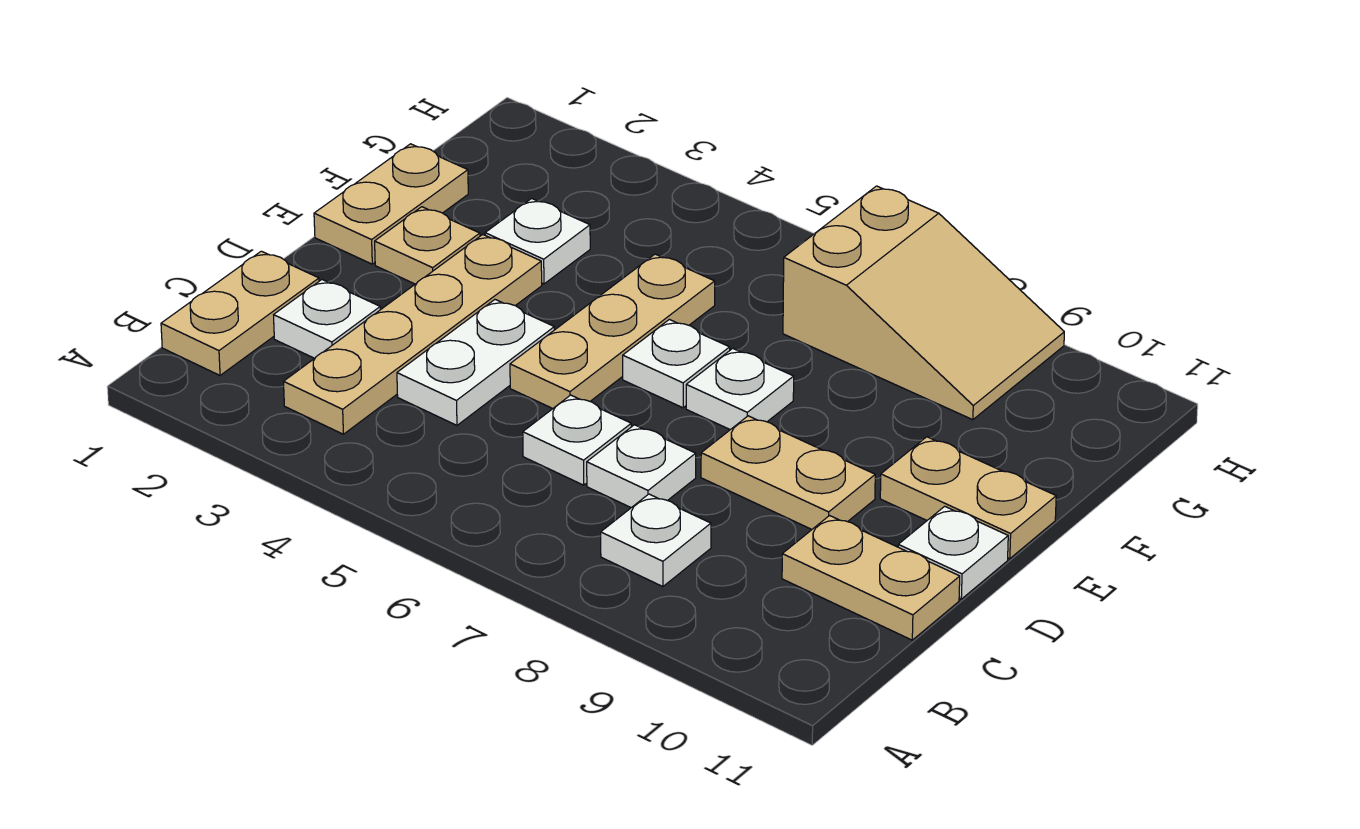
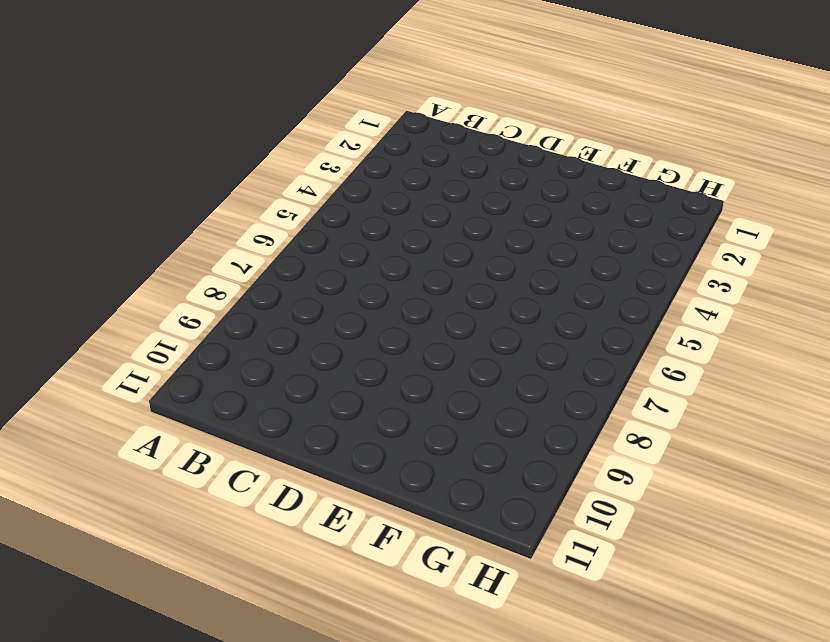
none -> tan 1x2 plate [161,251,319,375]
none -> tan 1x4 plate [284,235,542,434]
none -> white 1x1 plate [601,494,711,587]

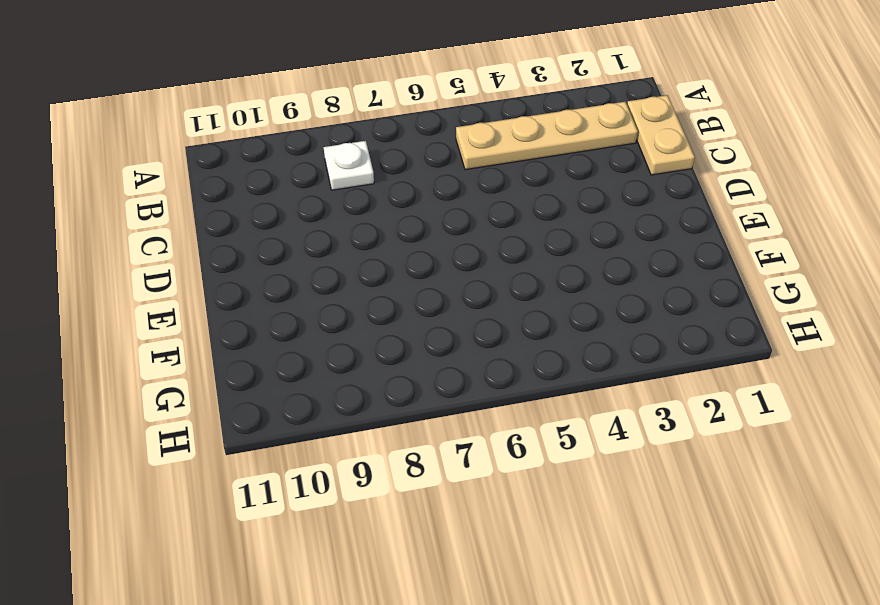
tan 1x4 plate [456,102,638,170] -> tan 1x4 plate turned to [284,235,542,434]
none -> white 1x1 plate [274,280,380,358]
none -> white 1x2 plate [397,300,554,425]
none -> white 1x1 plate [523,395,631,485]

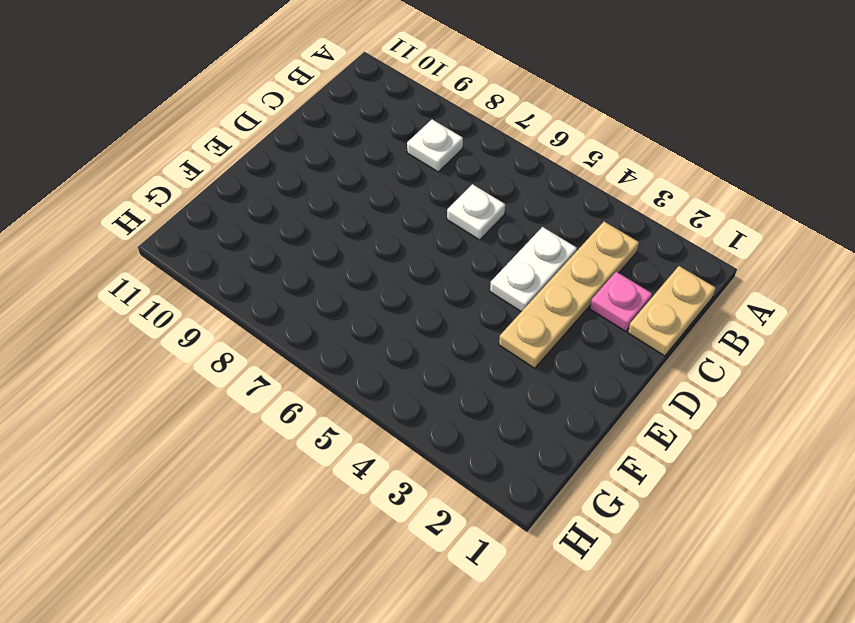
pink 1x1 plate [590,272,652,332] -> white 1x1 plate [274,280,380,358]
none -> white 1x1 plate [587,425,696,508]
none -> tan 1x2 plate [782,516,960,640]
none -> tan 1x3 plate [510,254,715,408]

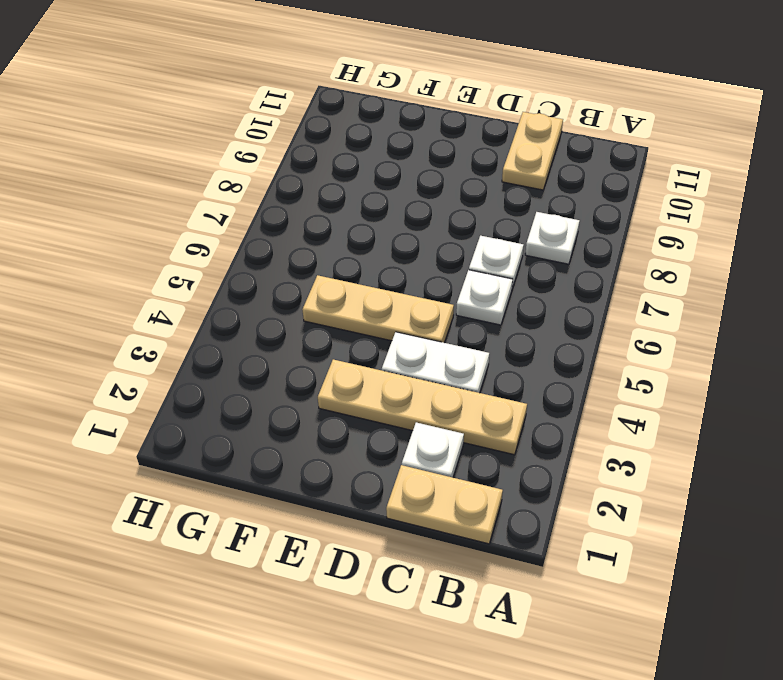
none -> tan 1x2 plate [701,416,875,529]
none -> white 1x1 plate [898,506,1008,599]
none -> tan 1x2 plate [314,144,468,264]

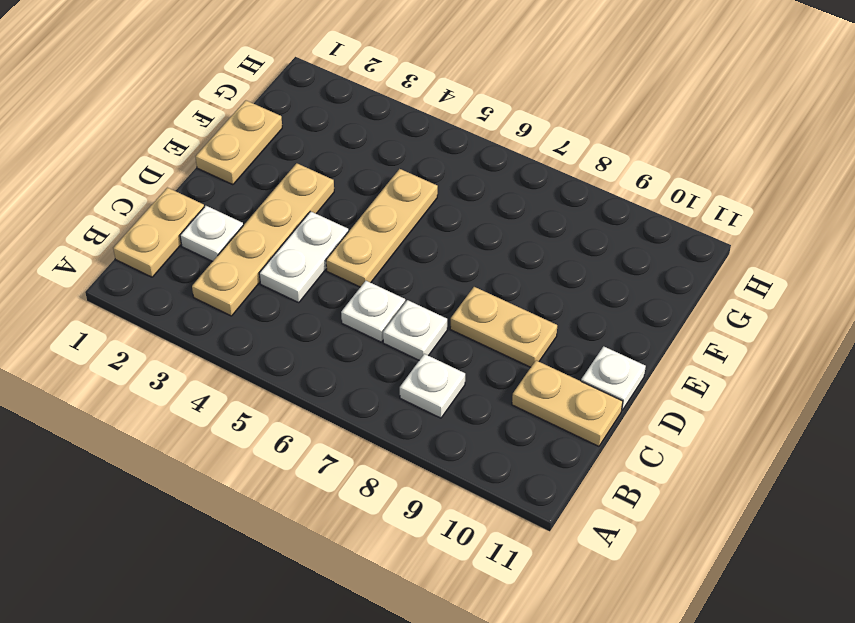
none -> tan 1x1 plate [375,207,480,284]
none -> white 1x1 plate [623,319,730,408]
none -> white 1x1 plate [686,348,794,430]

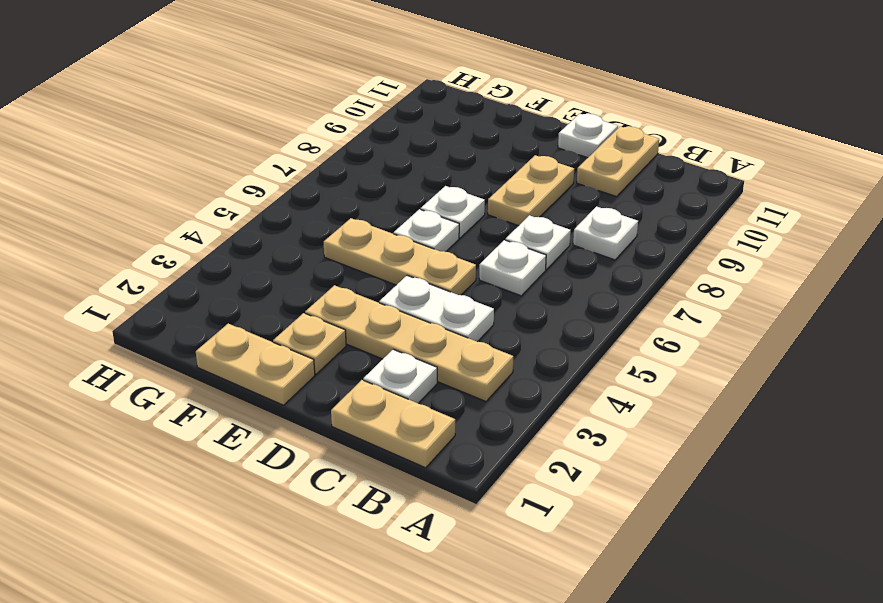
none -> tan 1x2 plate [880,437,1056,559]
none -> white 1x1 plate [485,198,590,284]
none -> tan 2x3 slope [783,186,1064,420]

